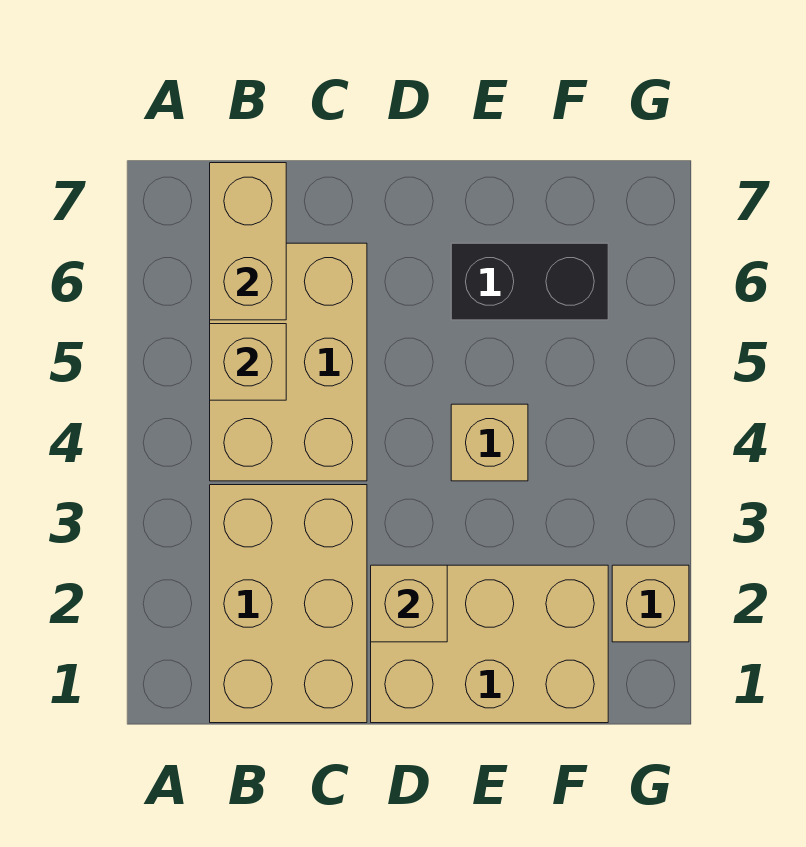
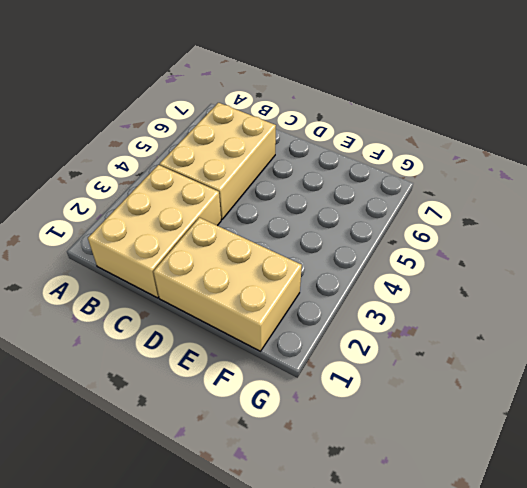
none -> tan 1x1 brick [451,404,528,481]
none -> black 1x2 brick [451,243,608,320]

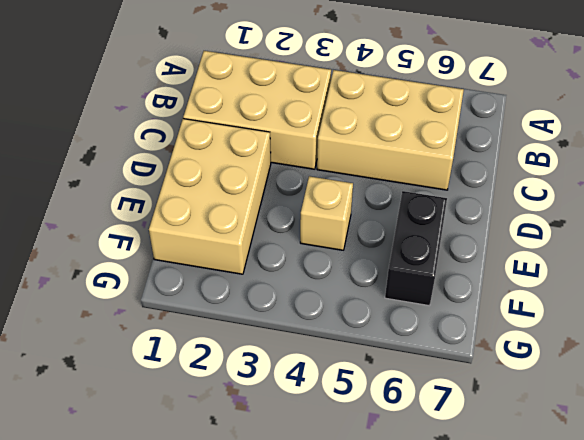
none -> tan 1x1 brick [612,565,689,642]
none -> tan 1x1 brick [210,324,286,400]

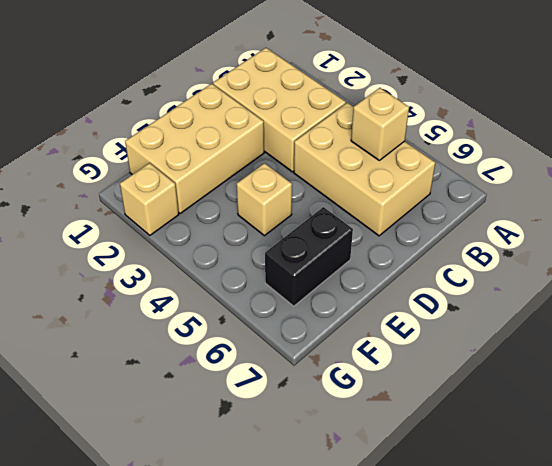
none -> tan 1x2 brick [210,163,286,320]
none -> tan 1x1 brick [371,565,447,642]

